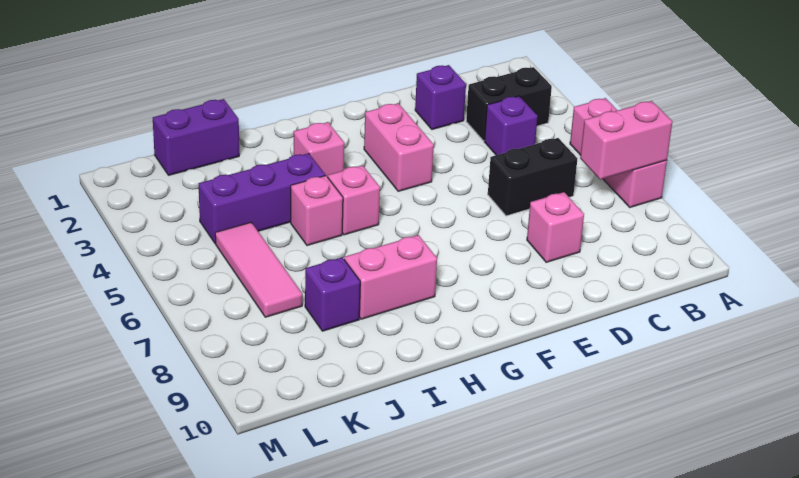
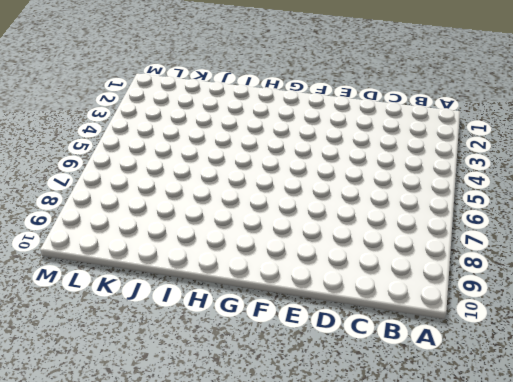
none -> pink 1x3 brick [570,98,667,207]
none -> black 1x2 brick [466,67,552,141]
none -> purple 1x1 brick [484,96,538,155]

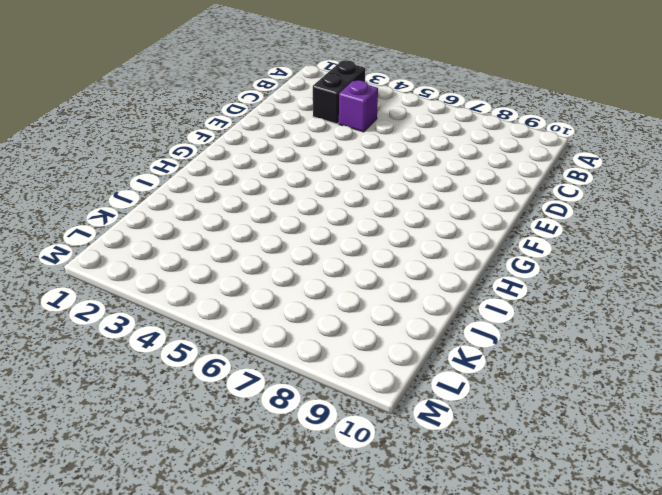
none -> pink 1x3 brick [570,98,667,207]
none -> black 1x2 brick [488,138,577,216]
none -> purple 1x1 brick [415,65,466,130]

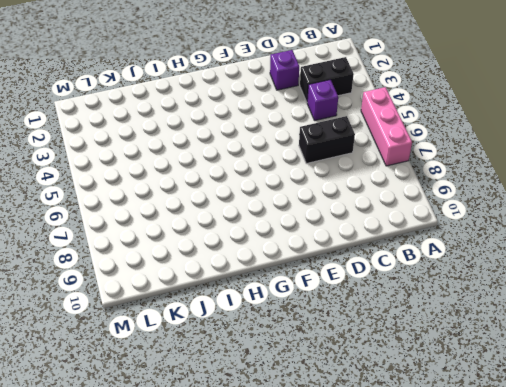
none -> pink 1x1 brick [527,192,584,262]
none -> pink 1x2 brick [364,103,434,191]
none -> pink 1x1 brick [294,122,344,177]

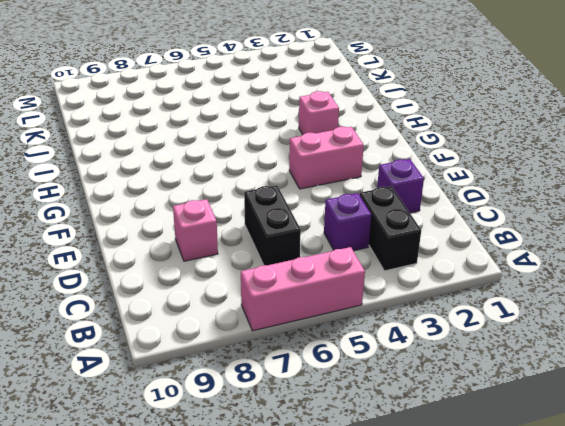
none -> pink 1x1 brick [328,165,380,235]
none -> pink 1x2 brick [344,235,437,319]
none -> purple 1x3 brick [199,153,325,244]

